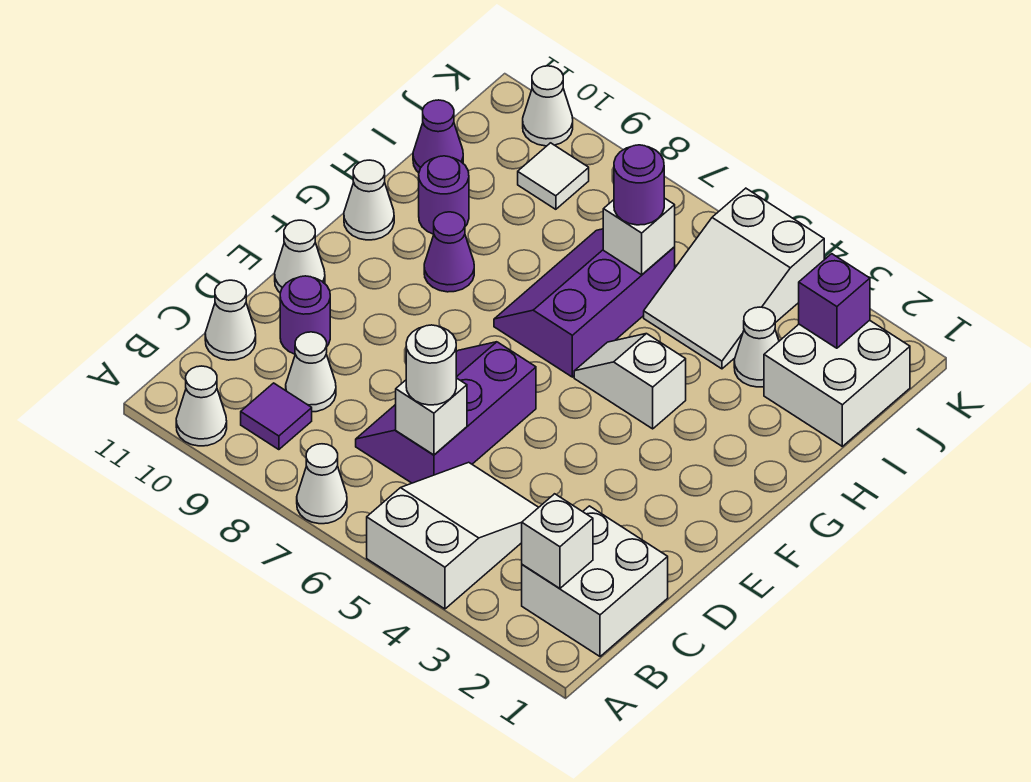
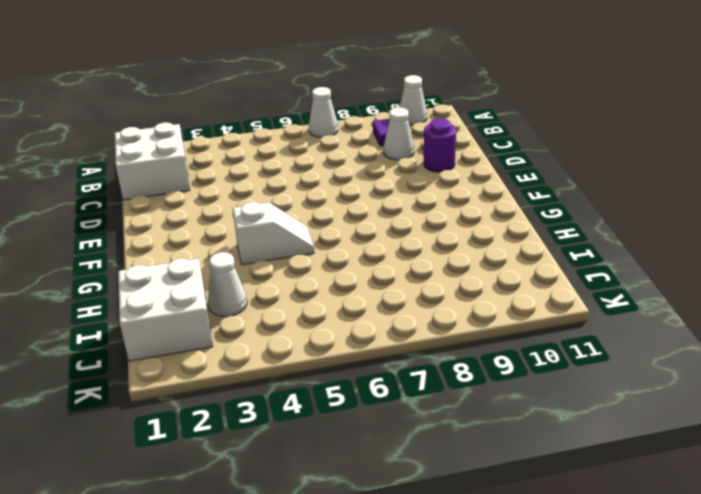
none -> white 2x3 slope [367,462,539,609]
none -> purple 2x3 slope [356,342,536,483]
none -> white 1x1 cone [205,280,256,360]

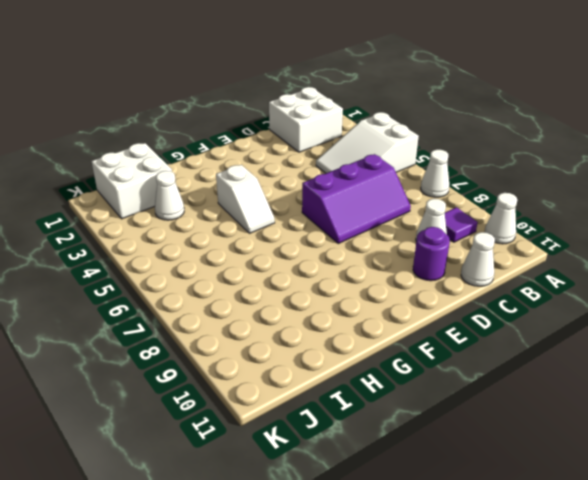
none -> white 1x1 cone [275,220,325,293]
none -> purple 2x3 slope [494,229,675,377]
none -> purple 1x1 cone [424,212,474,292]

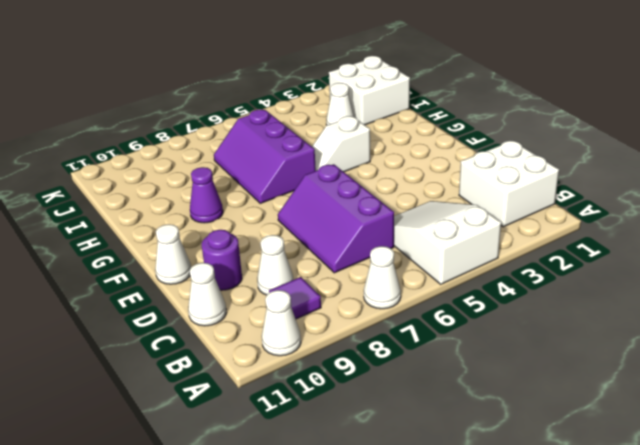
none -> white 1x1 cone [344,160,394,240]
none -> purple 1x1 round brick [419,156,469,234]
none -> white 2x3 slope [644,188,824,369]

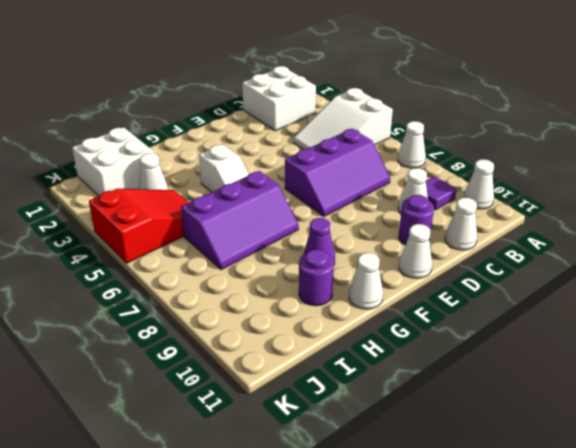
red 2x3 slope [89,189,189,263] -> white 2x3 slope [644,188,824,369]
none -> purple 1x1 cone [413,100,463,173]
none -> white 1x1 tile [518,143,589,209]
none -> white 1x1 cone [523,66,573,146]

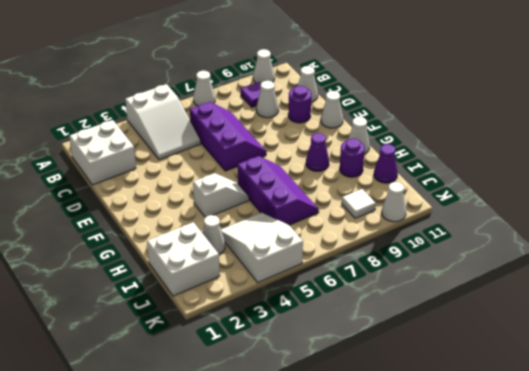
none -> white 1x1 brick [522,494,593,588]
none -> white 1x1 brick [396,378,467,455]
none -> white 1x1 brick [603,198,675,275]

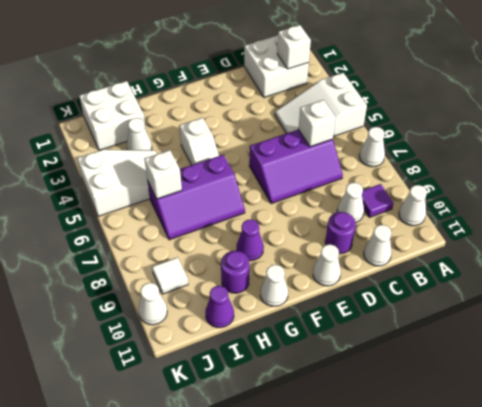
none -> purple 1x1 brick [799,254,870,348]
none -> white 1x1 round brick [406,325,456,405]
none -> purple 1x1 round brick [614,145,664,225]

